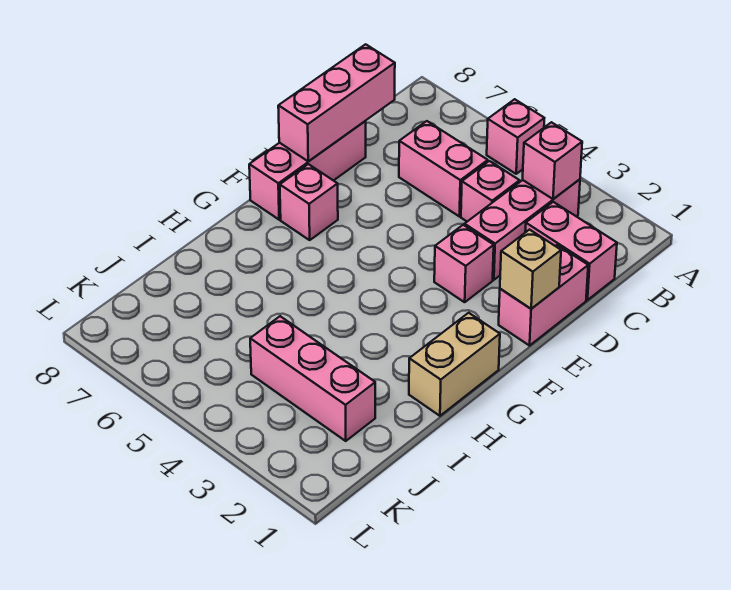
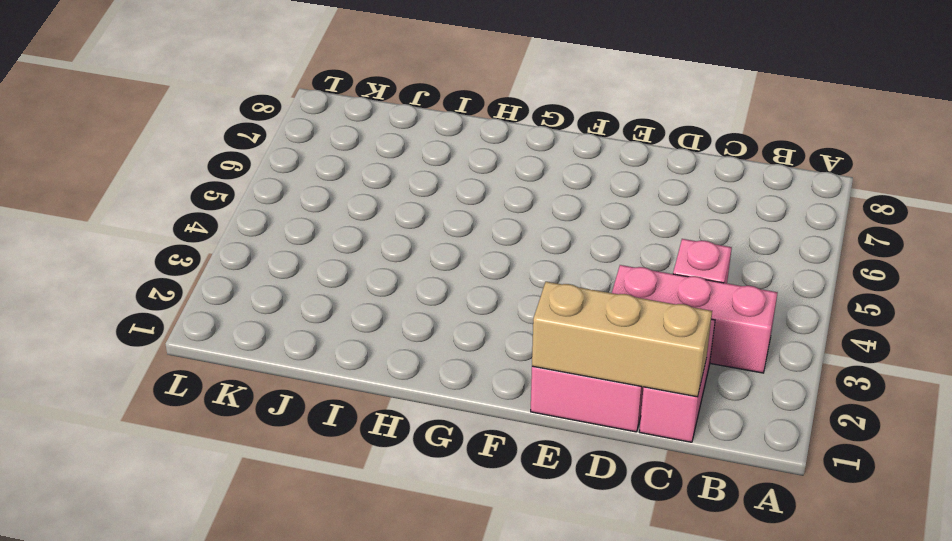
tan 1x3 brick [532,282,712,397] -> tan 1x1 brick [500,230,561,309]
none -> pink 1x1 brick [487,99,544,174]
none -> pink 1x2 brick [399,121,488,216]
none -> pink 1x3 brick [249,121,366,220]

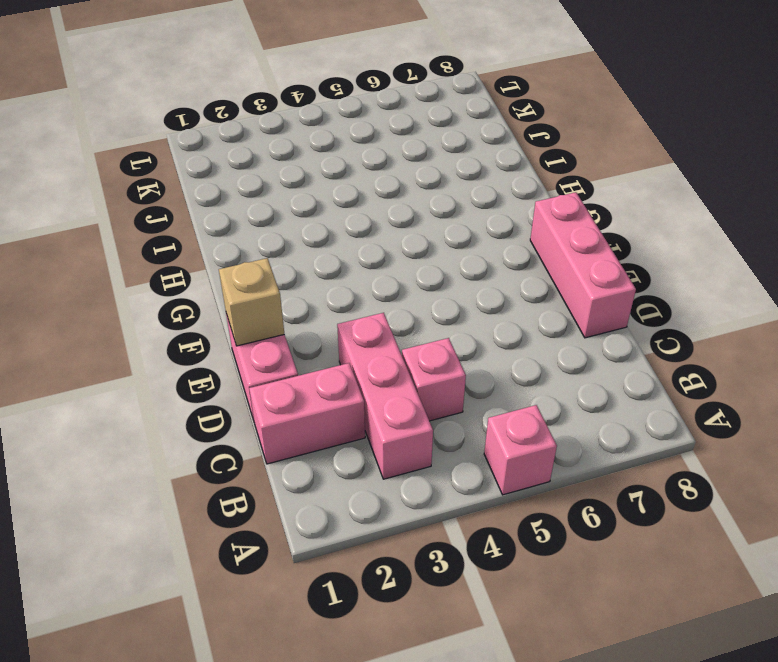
none -> pink 1x2 brick [399,121,488,216]
none -> pink 1x1 brick [434,225,494,302]
none -> pink 1x1 brick [280,164,338,240]

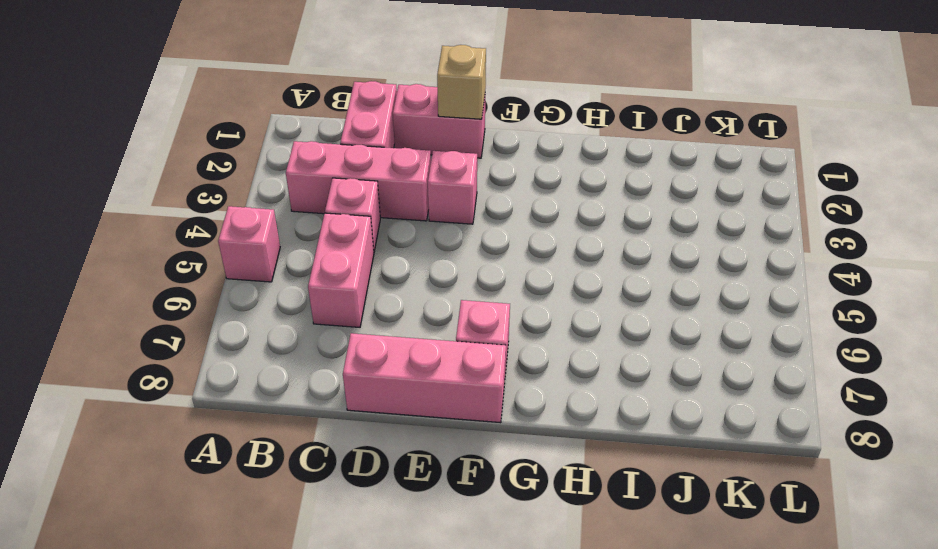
none -> tan 1x2 brick [409,313,500,416]
none -> pink 1x3 brick [250,316,375,441]
none -> pink 1x1 brick [523,122,582,199]

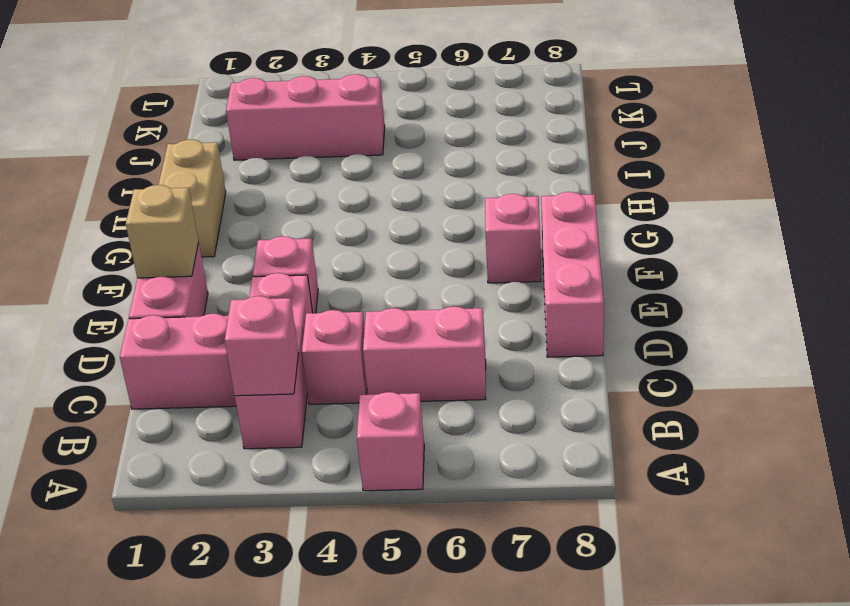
none -> pink 1x3 brick [278,44,395,161]

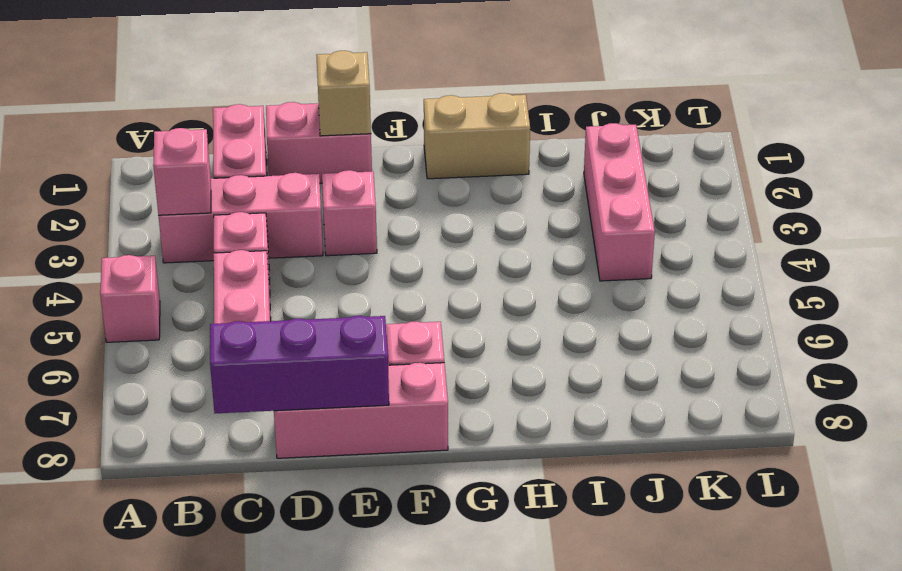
purple 1x3 brick [210,316,389,413] -> pink 1x3 brick [278,44,395,161]

